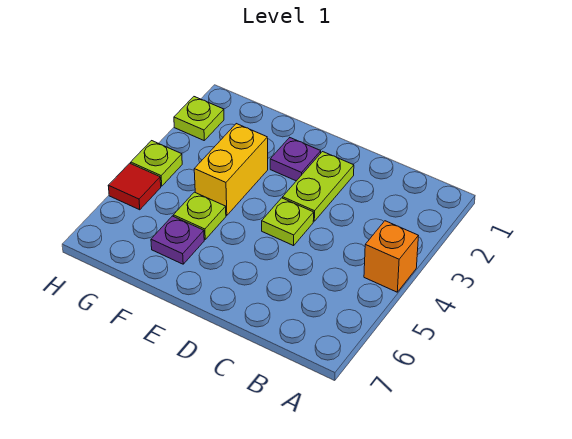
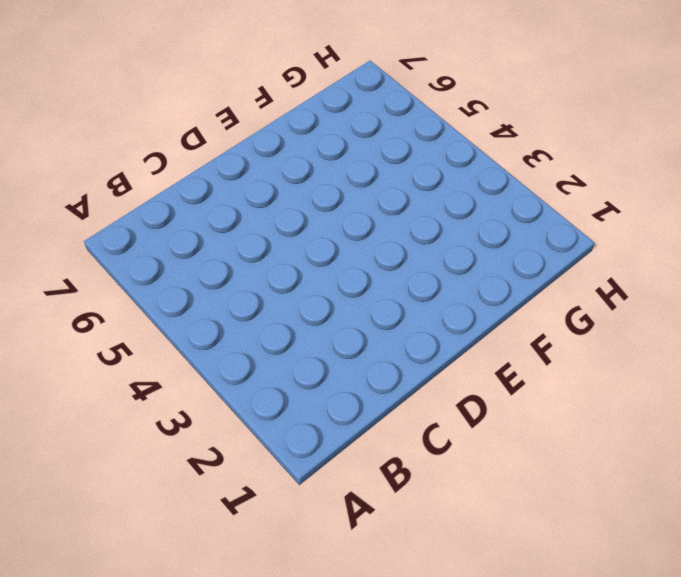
none -> orange 1x1 brick [364,221,418,292]
none -> lime 1x2 plate [283,152,354,221]

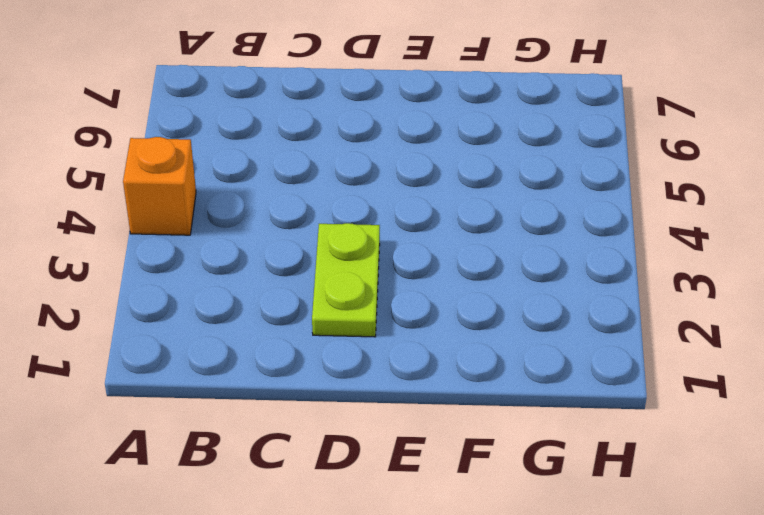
none -> lime 1x1 plate [262,198,314,246]
none -> purple 1x1 plate [270,138,321,181]

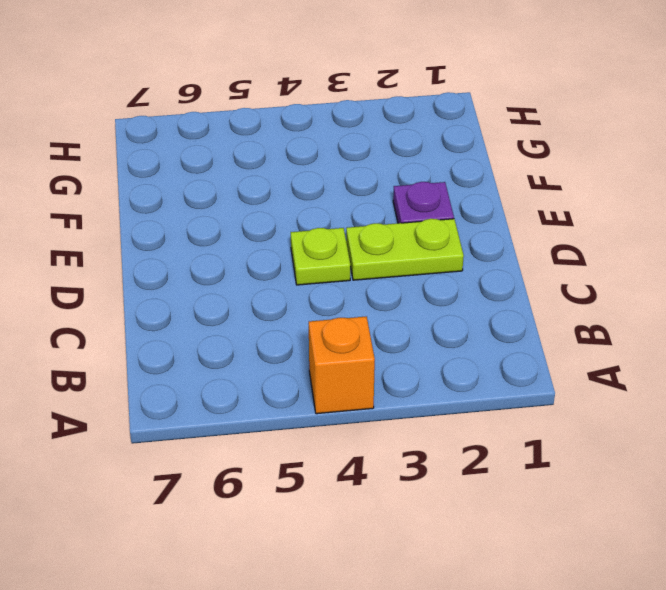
none -> yellow 1x2 brick [194,124,268,216]
none -> lime 1x1 plate [173,192,226,239]

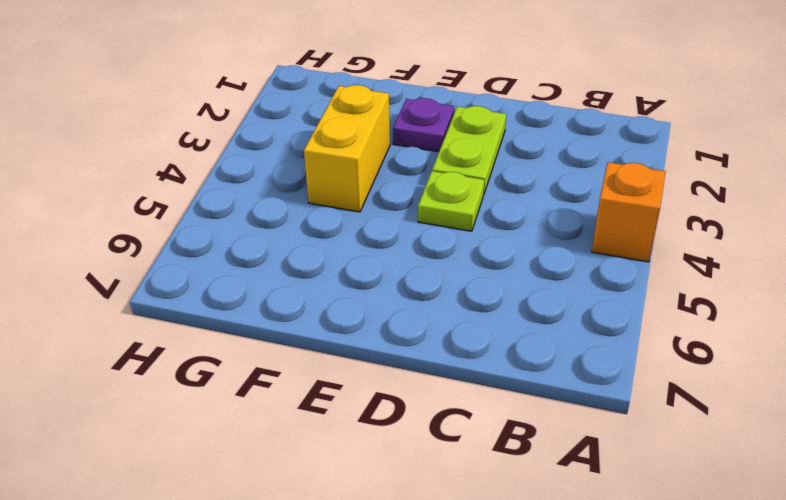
none -> lime 1x1 plate [173,192,226,239]
none -> purple 1x1 plate [151,216,204,264]

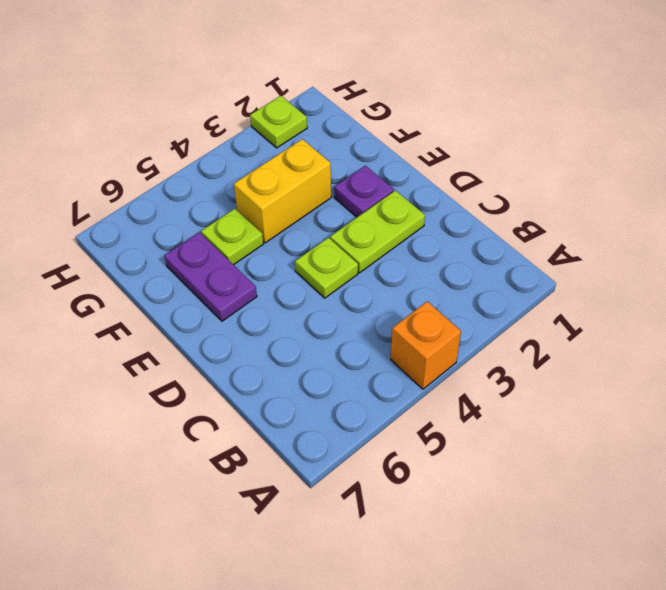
purple 1x2 plate [164,232,257,321] -> purple 1x1 plate [151,216,204,264]
none -> lime 1x1 plate [131,141,182,186]
none -> red 1x1 tile [108,163,161,210]

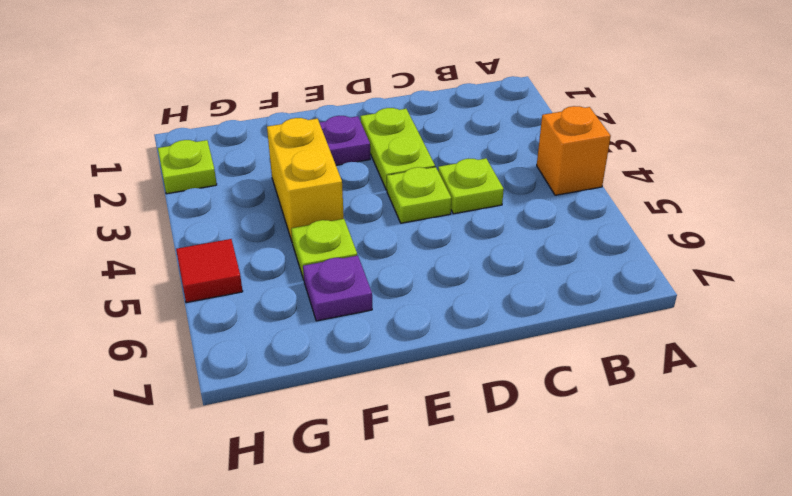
lime 1x1 plate [438,158,504,214] -> lime 1x1 plate moved to [131,141,182,186]

